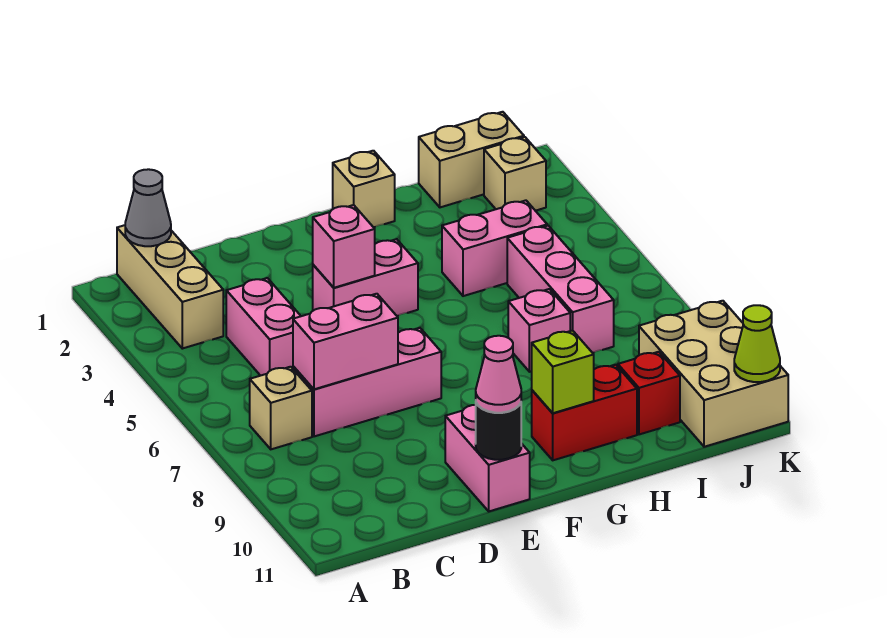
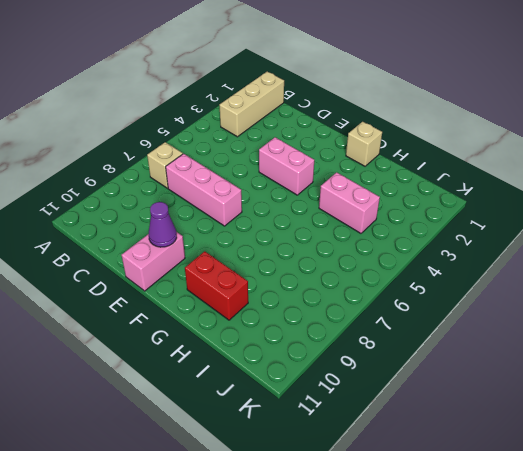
purple 1x1 cone [149,202,177,247] -> none
none -> pink 1x2 brick [226,278,301,376]
none -> pink 1x1 brick [508,289,570,372]
none -> tan 1x2 brick [419,112,524,207]

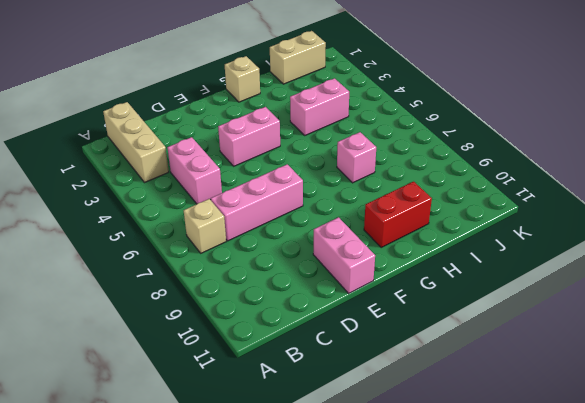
none -> pink 1x3 brick [507,226,614,353]
none -> red 1x1 brick [618,352,680,434]
none -> tan 1x1 brick [484,137,546,211]

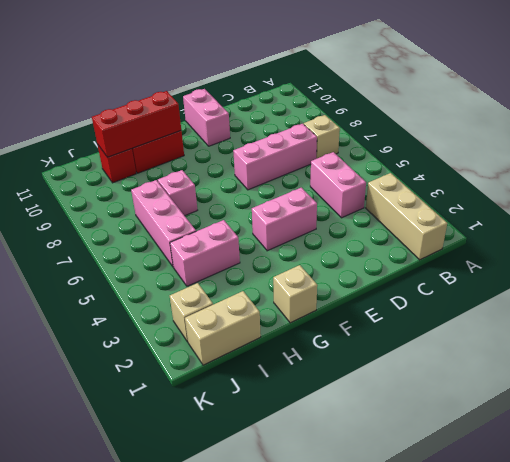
red 1x3 brick [92,91,181,157] -> lime 1x1 brick [532,330,594,413]
none -> tan 2x3 brick [639,301,788,447]
none -> grey 1x1 cone [125,169,171,246]
none -> pink 1x2 brick [293,294,398,389]

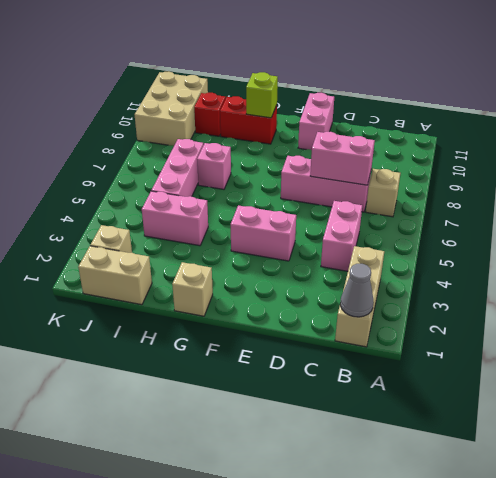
none -> pink 1x1 brick [313,205,375,288]
none -> black 1x1 round brick [476,403,521,460]
none -> lime 1x1 cone [734,305,780,382]

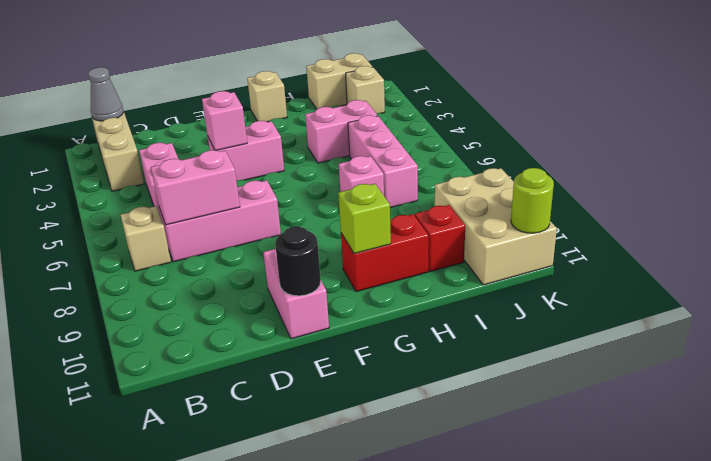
lime 1x1 round brick [511,168,554,233] -> lime 1x1 cone [734,305,780,382]
none -> pink 1x1 cone [476,336,521,413]

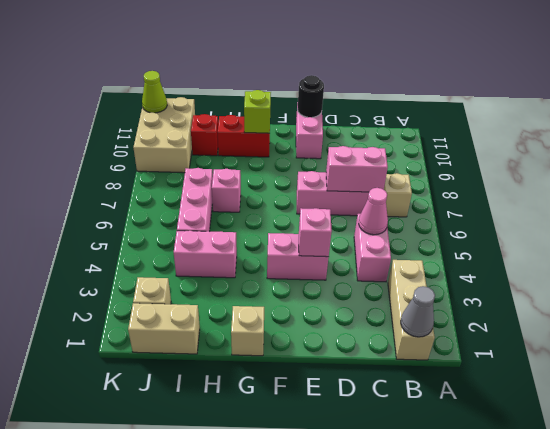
pink 1x1 cone [359,188,388,235] -> pink 1x1 cone moved to [476,336,521,413]

